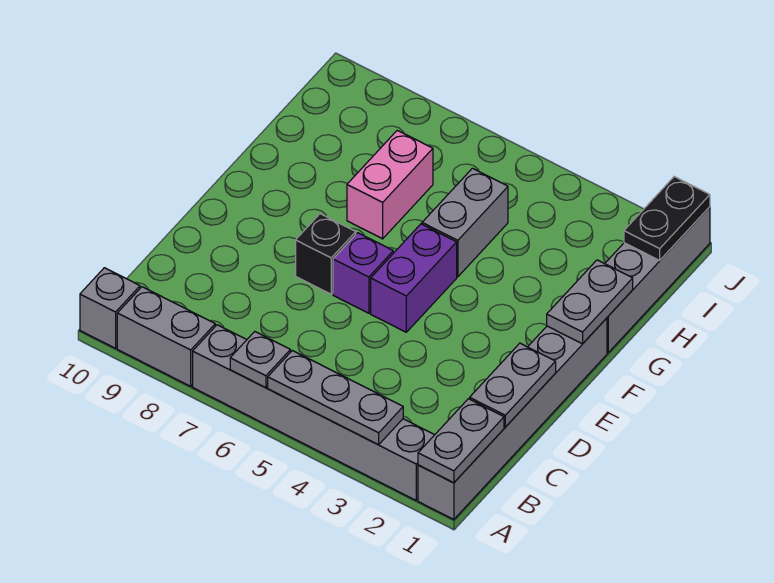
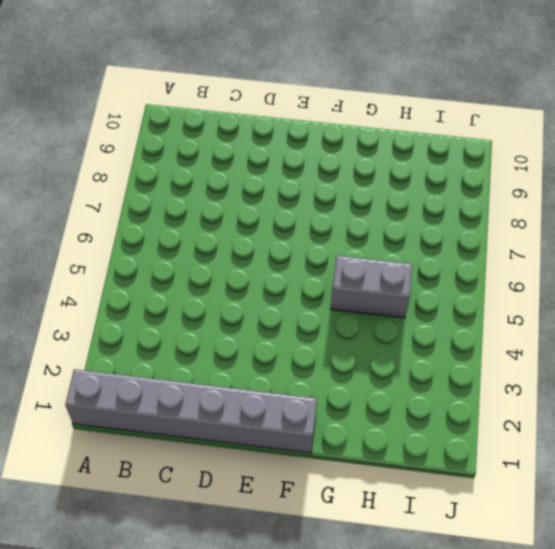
none -> grey 1x6 brick [193,325,434,500]
none -> grey 1x2 brick [117,287,215,386]
none -> grey 1x1 brick [80,268,140,348]

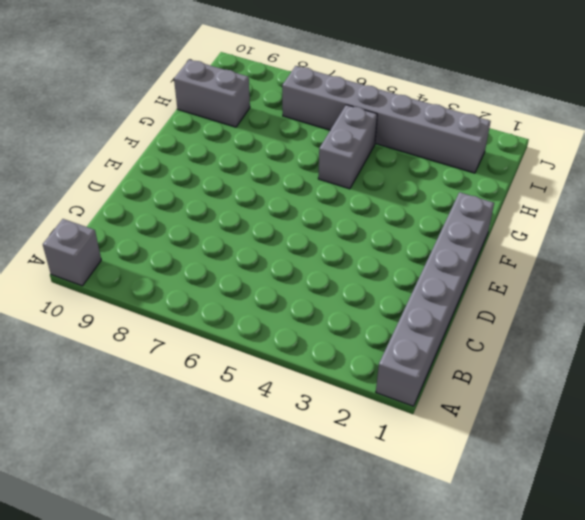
grey 1x2 brick [174,59,250,127] -> grey 1x2 brick moved to [117,287,215,386]
grey 1x6 brick [282,66,491,173] -> grey 1x6 brick moved to [193,325,434,500]
none -> purple 1x2 brick [371,224,457,332]
none -> purple 1x1 brick [333,233,393,313]
none -> black 1x1 brick [296,214,356,294]

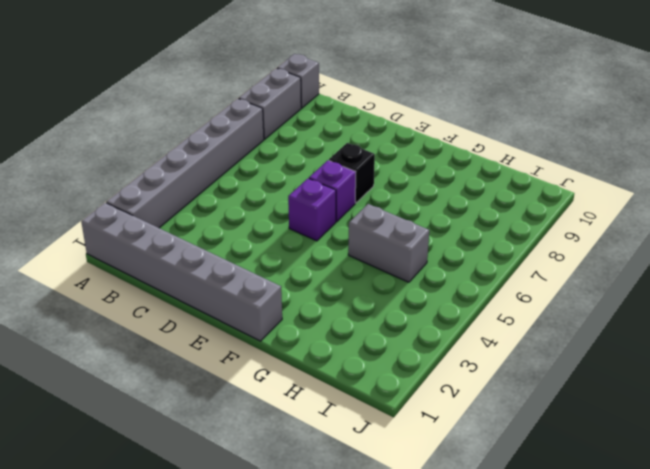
purple 1x1 brick [288,178,336,241] -> purple 1x2 brick [371,224,457,332]
none -> grey 1x4 brick [605,207,710,353]
none -> pink 1x2 brick [347,130,433,239]
none -> grey 1x2 plate [418,399,504,483]

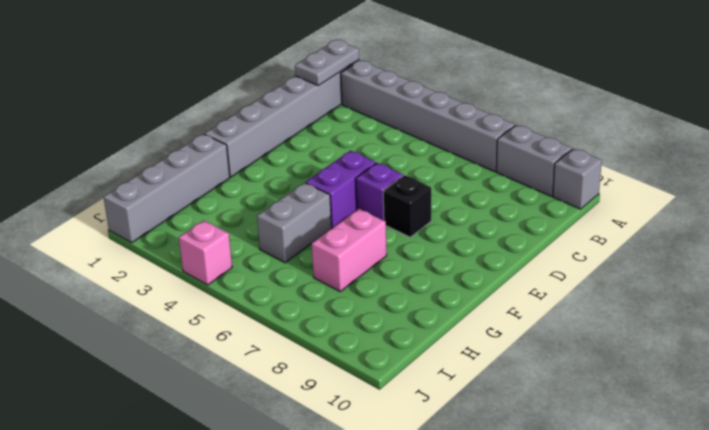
pink 1x1 brick [179,220,232,285] -> none
none -> grey 1x3 plate [268,350,403,445]
none -> grey 1x1 plate [230,332,290,388]
none -> grey 1x2 plate [470,343,556,427]

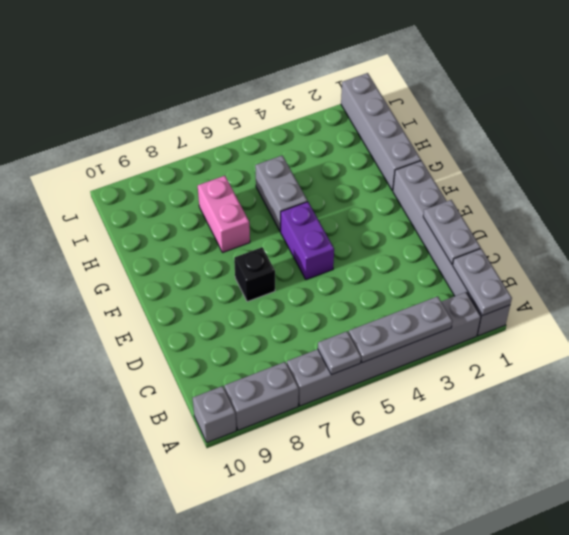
none -> purple 1x1 brick [333,233,393,313]
none -> grey 1x2 plate [547,260,633,344]
none -> black 1x2 plate [624,177,710,260]

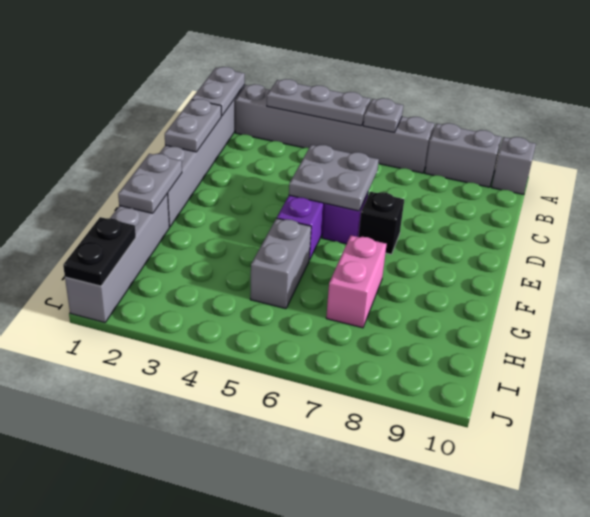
grey 2x2 plate [289,145,379,211] -> none

